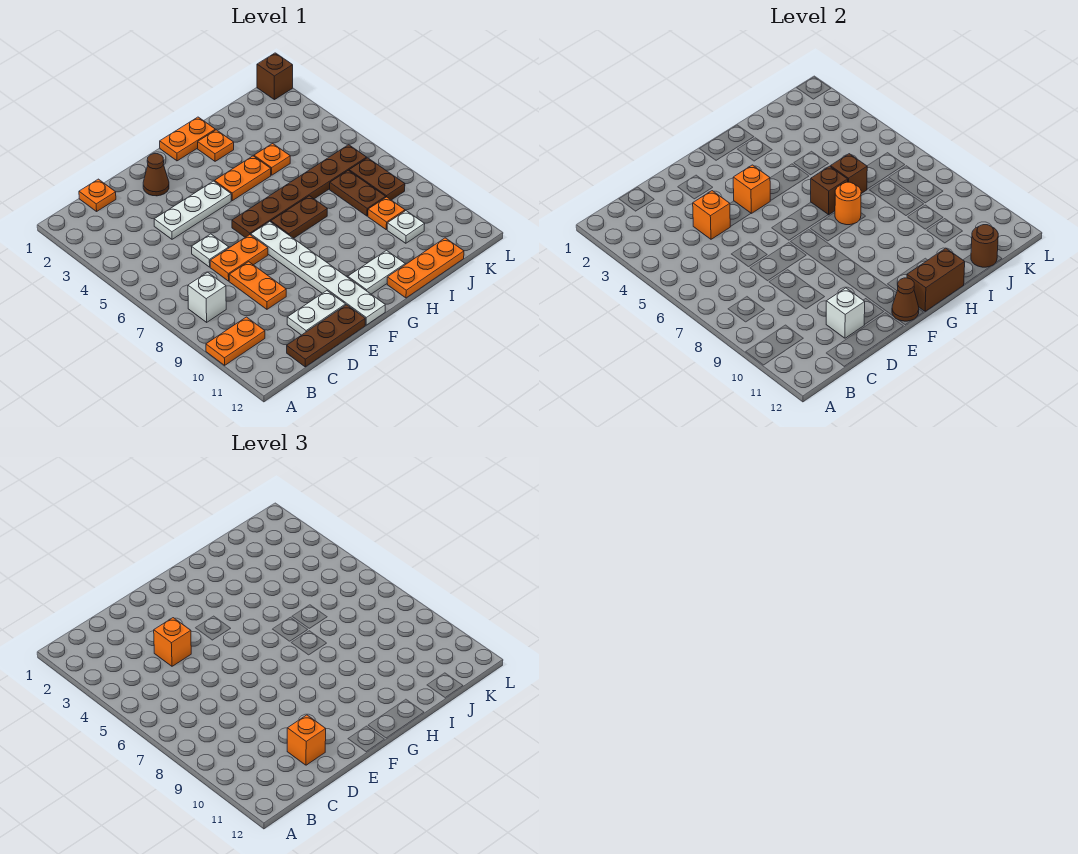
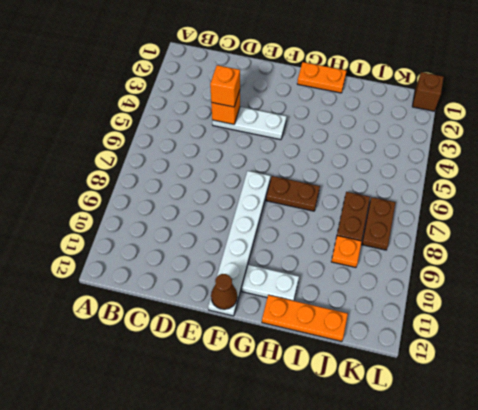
none -> orange 1x2 plate [206,317,265,365]
none -> white 1x1 brick [188,272,226,322]
none -> orange 1x1 plate [79,179,116,211]
none -> brown 1x3 plate [287,305,365,367]

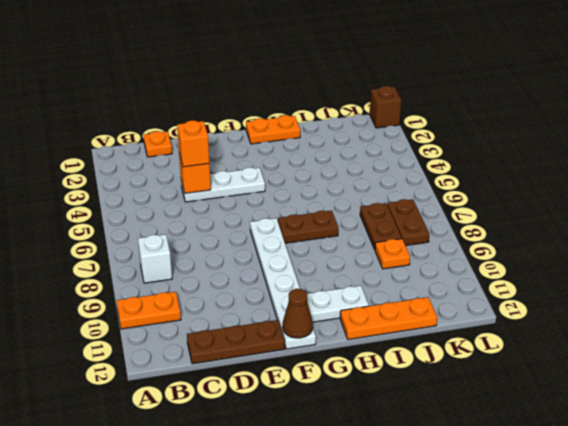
none -> white 1x1 plate [192,234,229,267]
none -> orange 1x2 plate [210,235,268,281]
none -> orange 1x2 plate [229,262,286,309]
none -> white 1x2 plate [287,291,346,335]

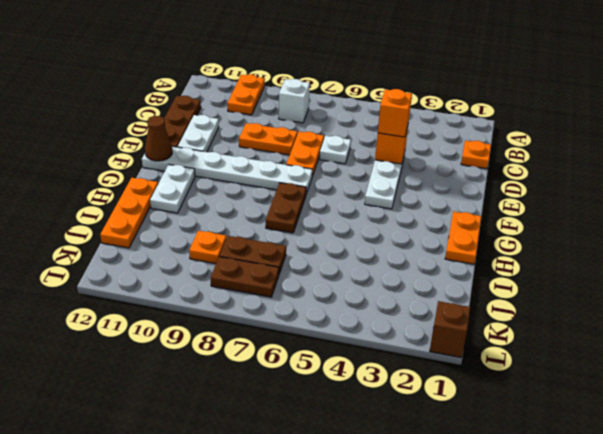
none -> brown 1x1 cone [143,154,169,196]
none -> brown 1x6 plate [232,145,367,237]
none -> orange 1x2 plate [215,156,271,201]
none -> orange 1x1 plate [198,130,234,161]

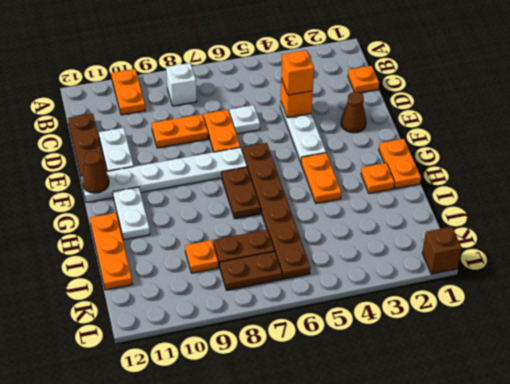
none -> orange 1x1 plate [254,144,290,175]
none -> white 1x1 plate [387,211,425,243]
none -> white 1x1 brick [826,288,865,338]
none -> orange 1x1 brick [733,165,770,213]

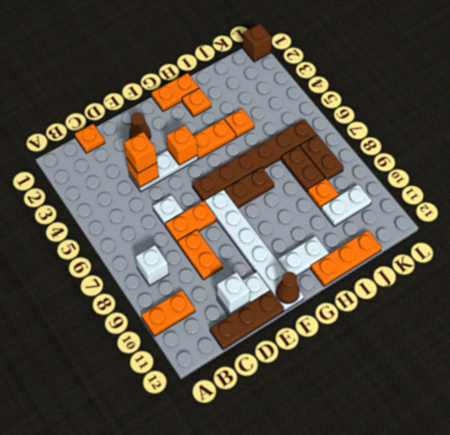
white 1x2 plate [321,184,372,226] -> white 1x1 plate [387,211,425,243]
none -> brown 1x2 brick [907,248,965,311]
none -> brown 1x1 brick [811,166,848,215]
none -> orange 1x1 round brick [835,182,861,225]
none -> brown 1x1 brick [830,154,867,194]

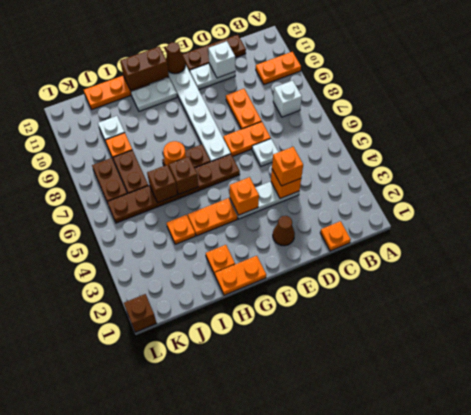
none -> brown 1x1 round brick [971,225,998,267]
none -> orange 1x1 brick [287,715,326,765]

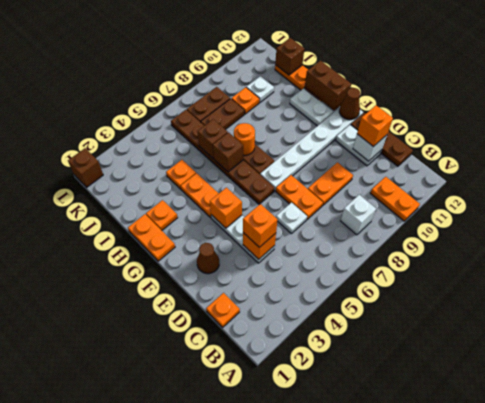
brown 1x1 brick [275,38,304,75] -> brown 1x1 round brick [971,225,998,267]

